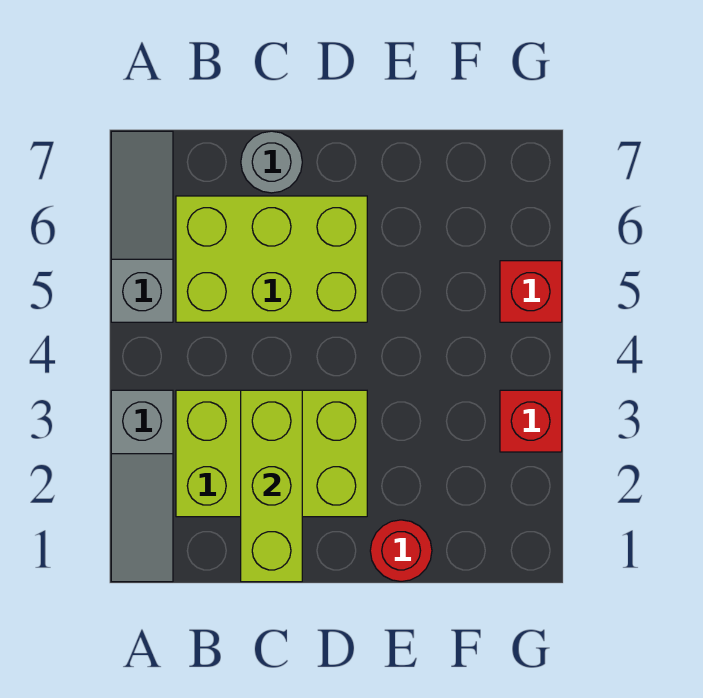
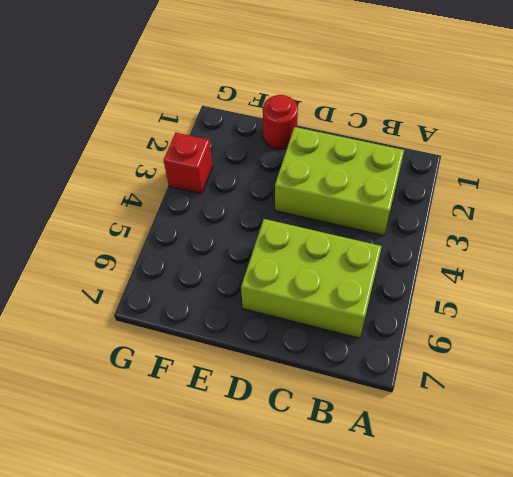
none -> grey 1x3 slope [111,390,173,582]
none -> grey 1x3 slope [111,131,173,322]

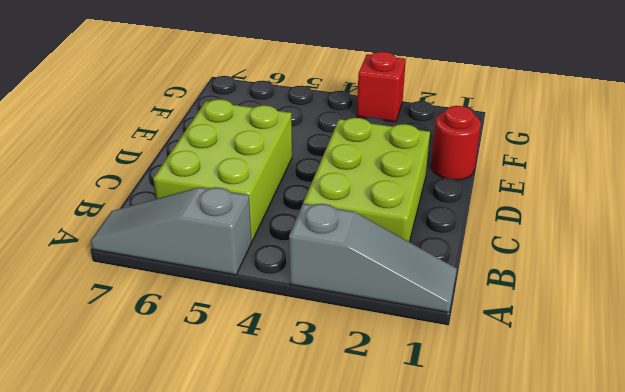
none -> grey 1x1 round brick [241,131,302,193]
none -> red 1x1 brick [500,261,562,322]

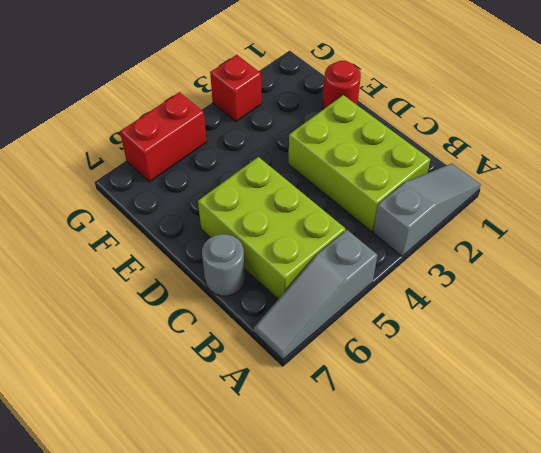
red 1x2 brick [120,92,207,182] -> red 1x1 brick [500,261,562,322]
none -> lime 1x3 brick [241,390,302,582]

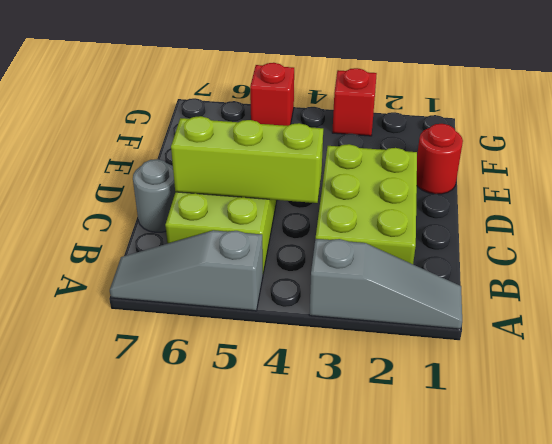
lime 1x3 brick [171,116,323,203] -> lime 1x3 brick moved to [241,390,302,582]

